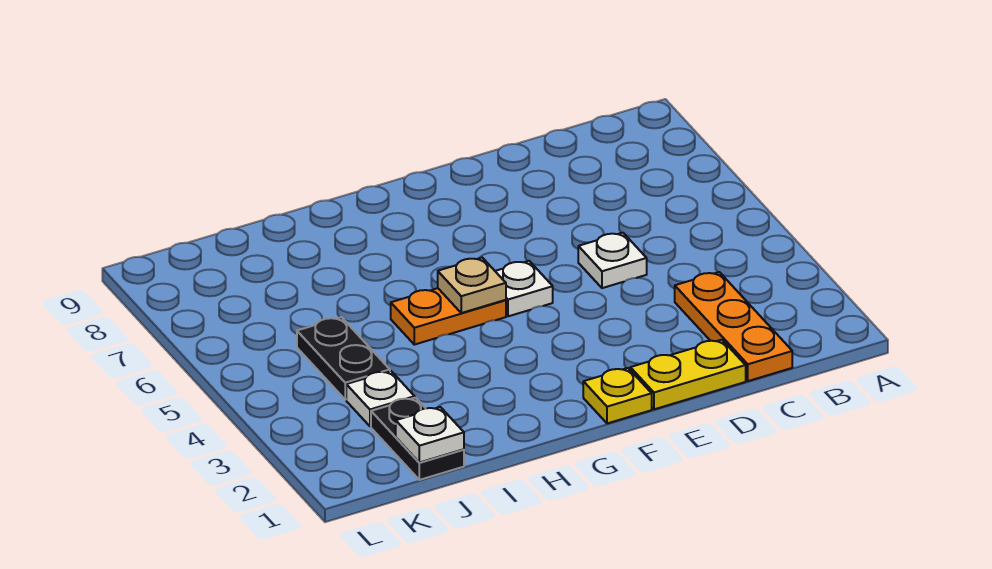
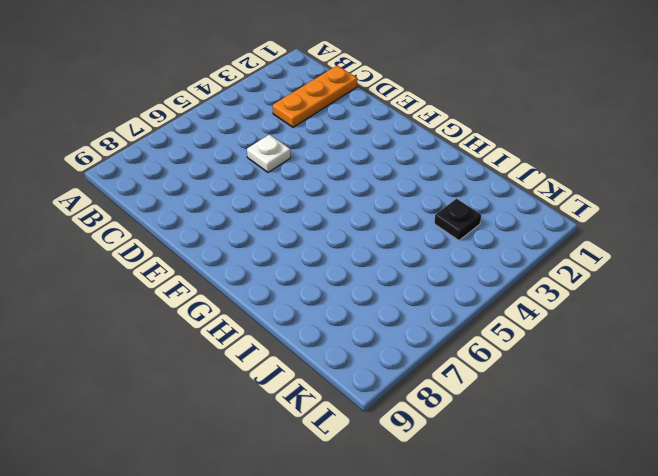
black 1x1 plate [434,199,481,240] -> white 1x1 plate [346,371,415,426]
none -> yellow 1x2 plate [630,340,746,409]
none -> yellow 1x1 plate [583,368,652,423]

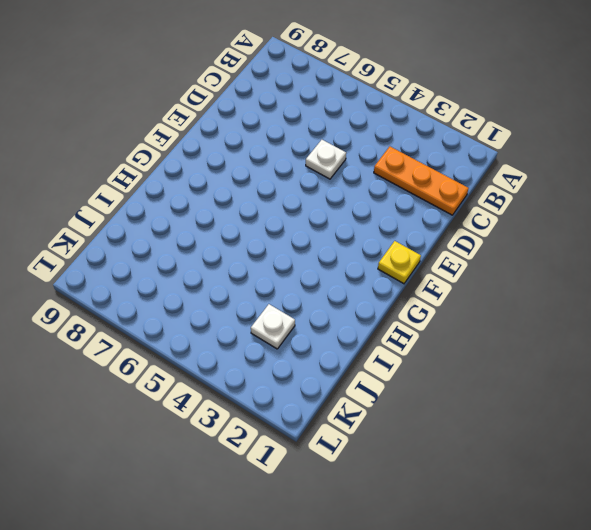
none -> yellow 1x2 plate [630,340,746,409]
none -> white 1x1 plate [495,261,553,316]

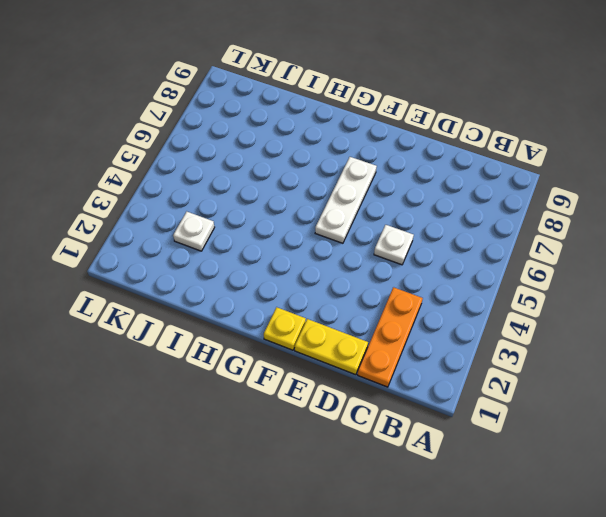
white 1x3 plate [315,157,377,243] -> white 1x1 plate [495,261,553,316]
none -> orange 1x2 plate [391,288,506,345]
none -> black 1x2 plate [371,398,464,480]

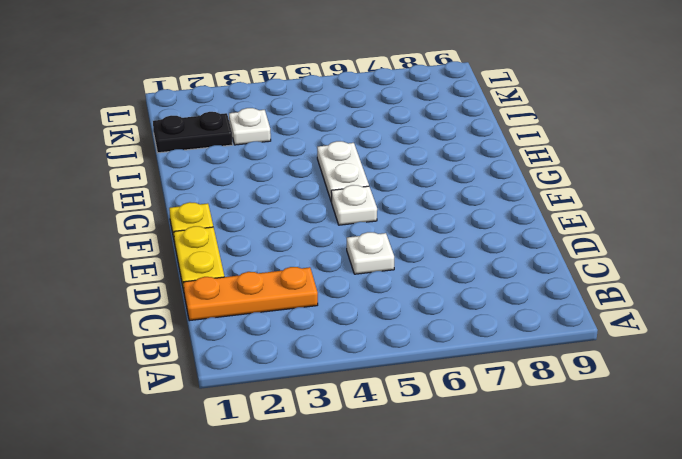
white 1x2 plate [317,141,369,202] -> orange 1x2 plate [391,288,506,345]
none -> black 1x2 plate [297,317,390,400]
none -> tan 1x1 plate [438,258,506,313]

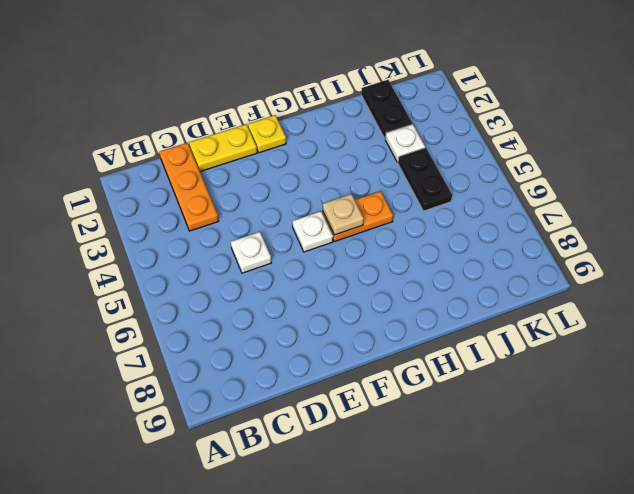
none -> white 1x1 plate [396,407,464,463]

